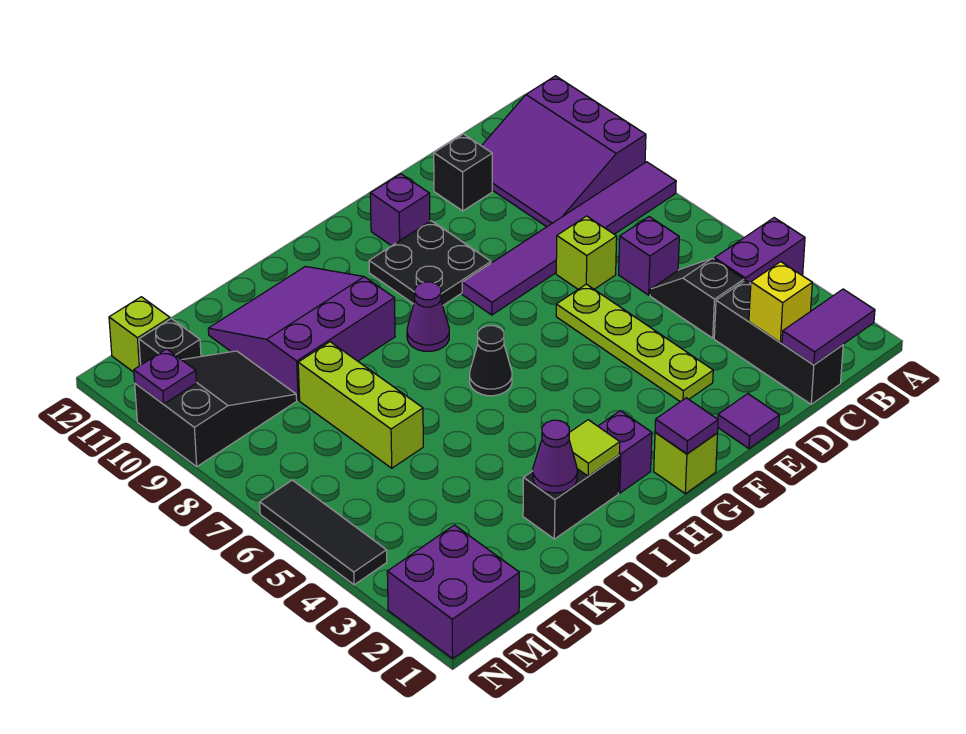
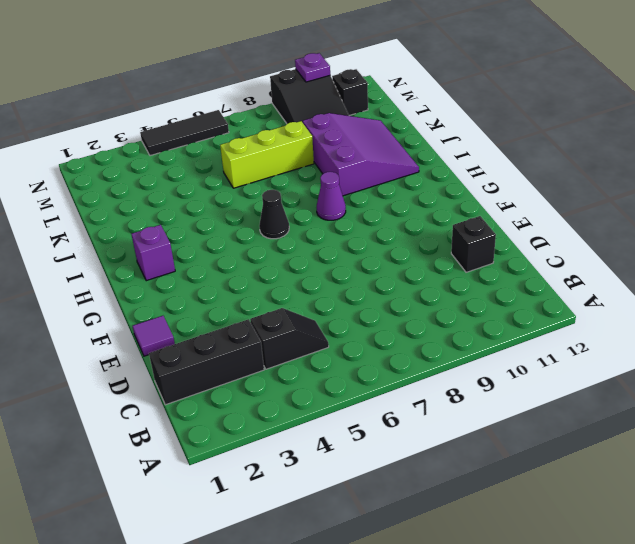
none -> purple 1x2 brick [714,218,805,283]
none -> purple 1x6 tile [462,162,676,315]
none -> purple 3x3 slope [482,76,646,227]
none -> purple 1x1 brick [619,217,679,295]

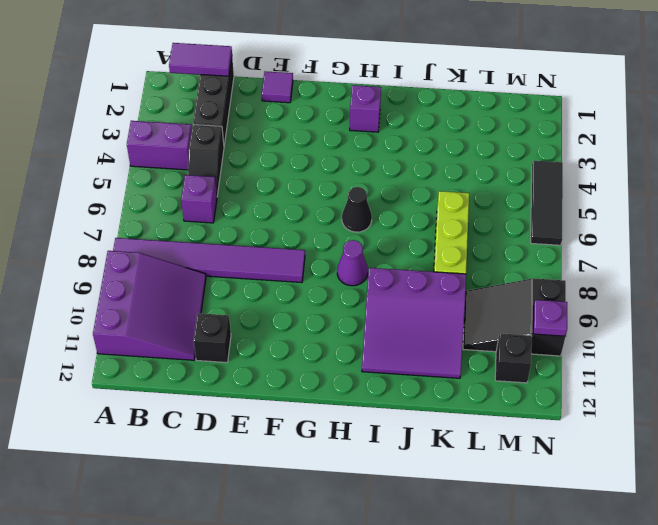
none -> lime 1x1 brick [556,216,617,289]
none -> lime 1x4 plate [556,284,713,402]
none -> black 2x2 plate [369,221,491,305]
none -> purple 1x1 brick [370,174,430,246]

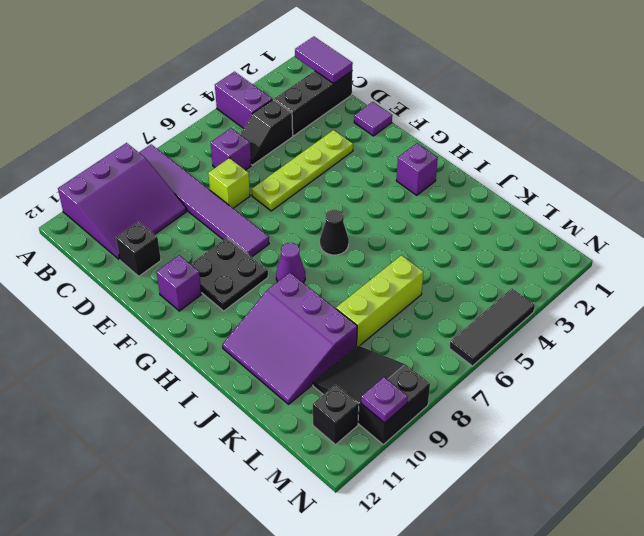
none -> lime 1x1 brick [654,433,718,494]
none -> black 1x2 brick [523,455,619,539]
none -> purple 2x2 brick [387,525,519,659]
none -> lime 1x1 brick [109,297,170,372]

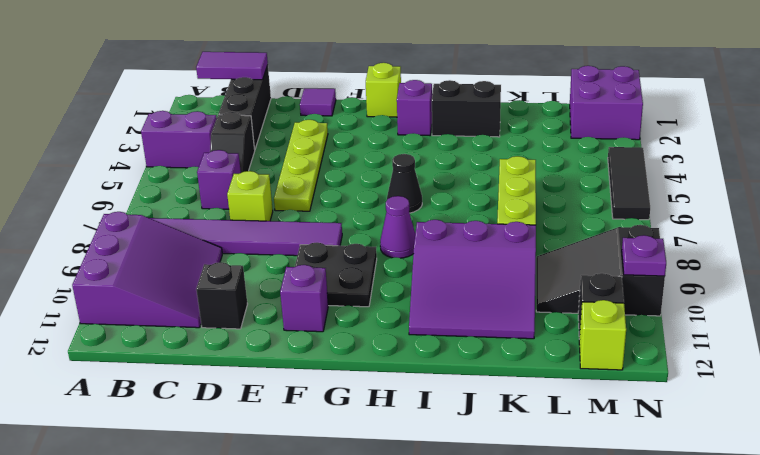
none -> yellow 1x1 brick [749,262,812,342]
none -> purple 1x1 tile [655,398,718,454]
none -> lime 1x1 tile [569,420,620,476]
none -> purple 1x1 cone [533,420,577,493]

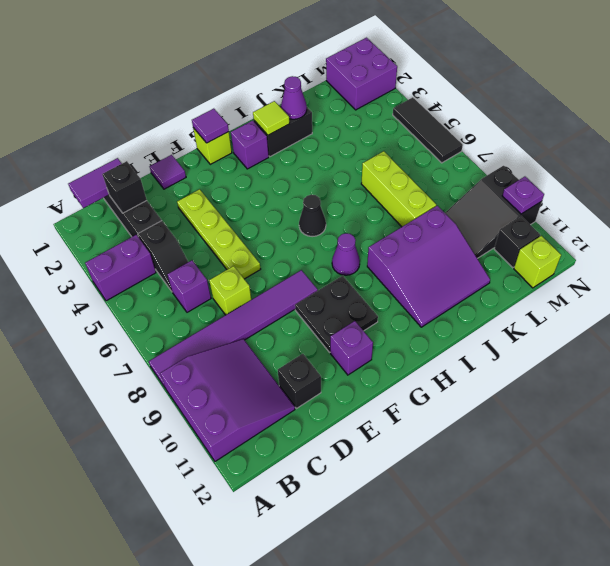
black 1x1 brick [102,161,147,213] -> yellow 1x1 brick [749,262,812,342]

